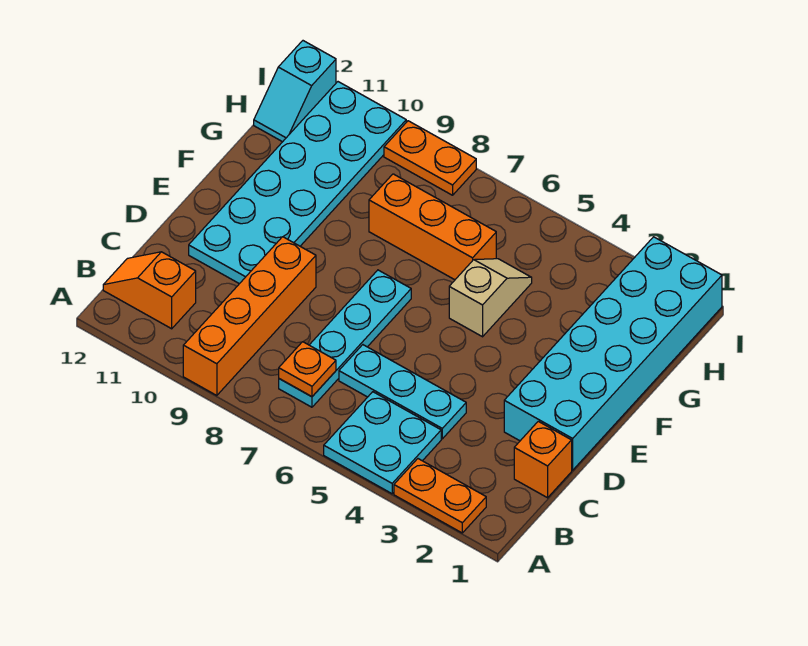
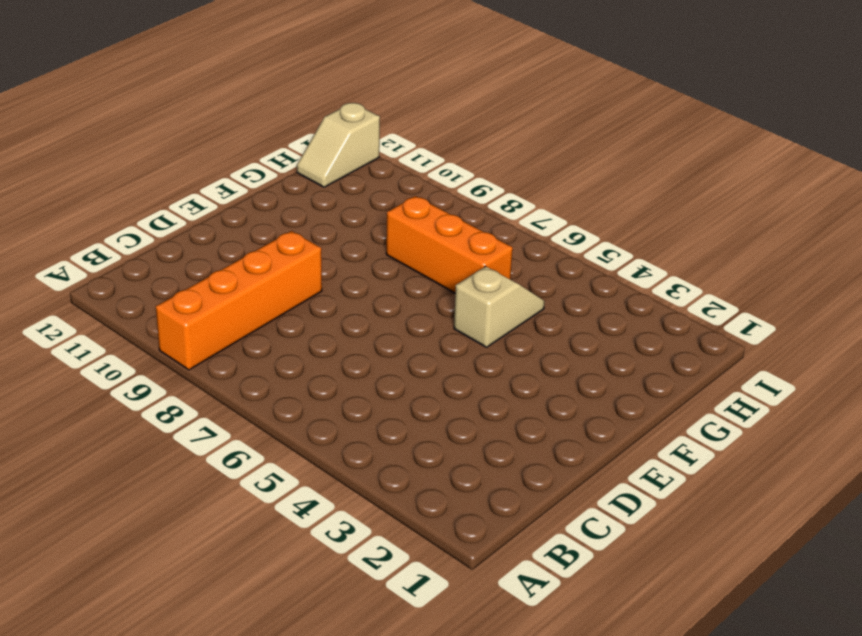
tan 1x2 slope [297,103,380,187] -> cyan 1x2 slope [254,41,336,142]
none -> orange 1x2 plate [394,459,486,533]
none -> cyan 2x2 plate [324,392,441,494]
none -> cyan 1x4 plate [279,270,411,407]

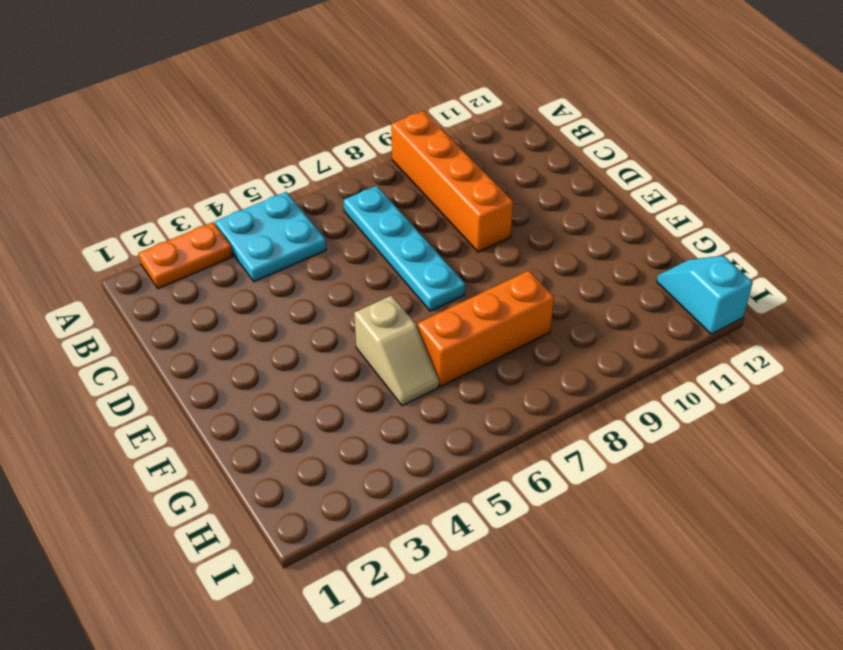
none -> orange 1x2 slope [103,252,196,329]
none -> orange 1x1 brick [514,421,572,498]
none -> cyan 1x3 plate [339,345,466,439]

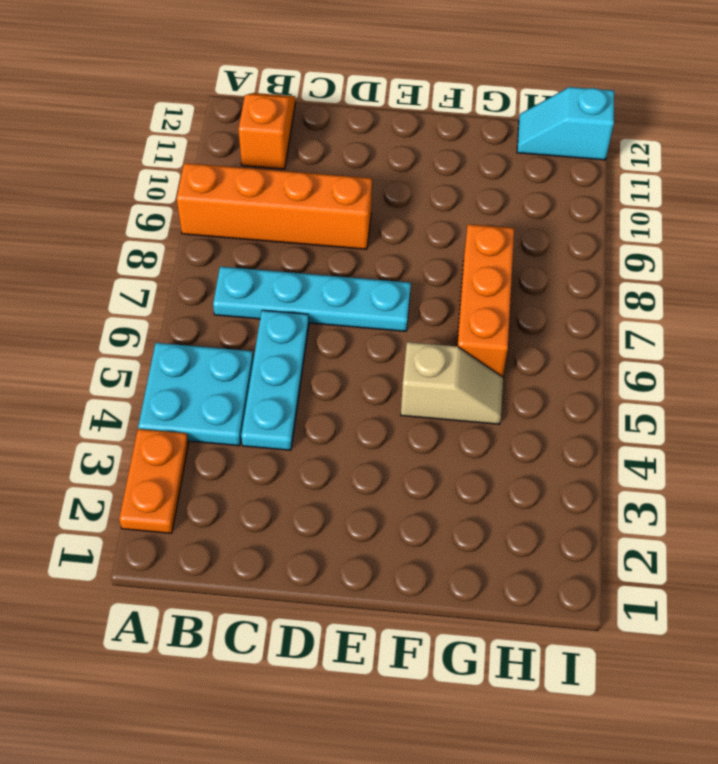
none -> orange 1x1 brick [514,421,572,498]
none -> cyan 2x6 brick [504,237,722,470]
none -> cyan 2x6 plate [189,82,406,284]

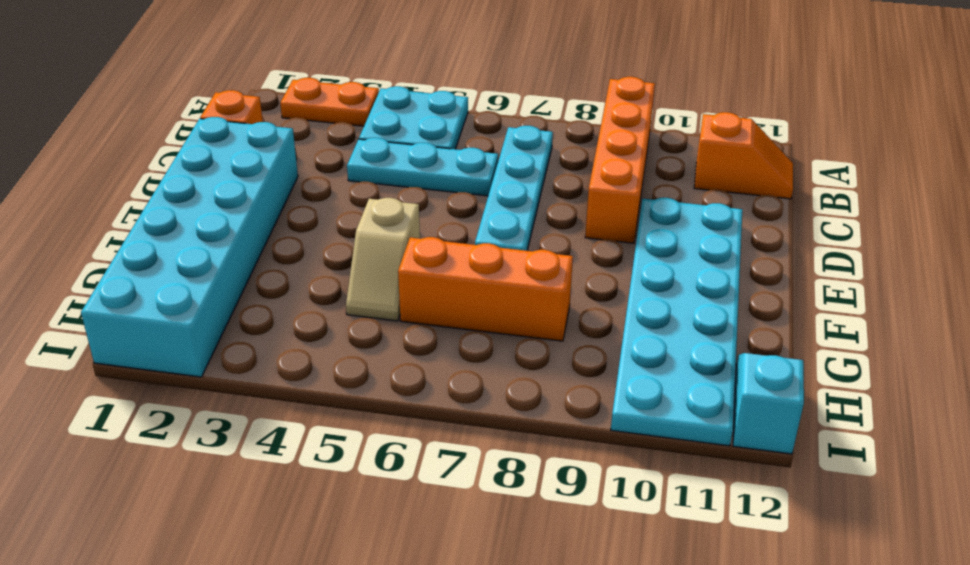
none -> orange 1x2 plate [384,121,476,195]
none -> orange 1x1 plate [279,342,336,397]

